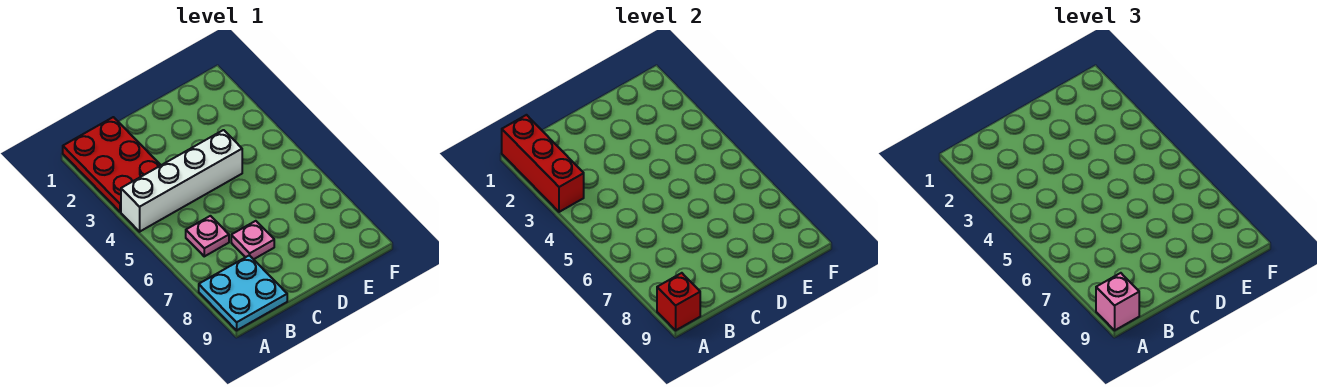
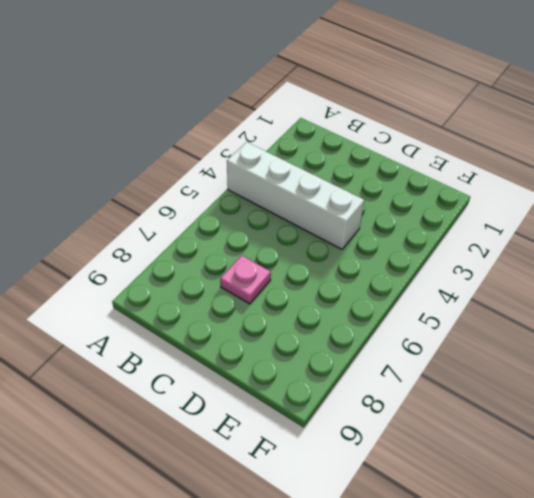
none -> red 2x3 plate [63,117,161,212]
none -> cyan 2x2 plate [199,255,287,330]

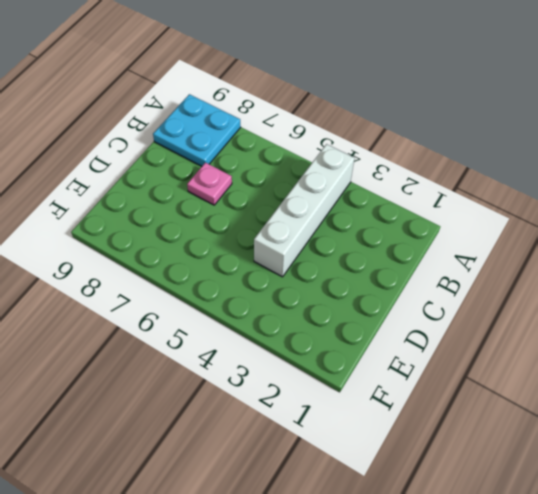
none -> red 2x3 plate [63,117,161,212]
none -> pink 1x1 plate [186,216,229,256]

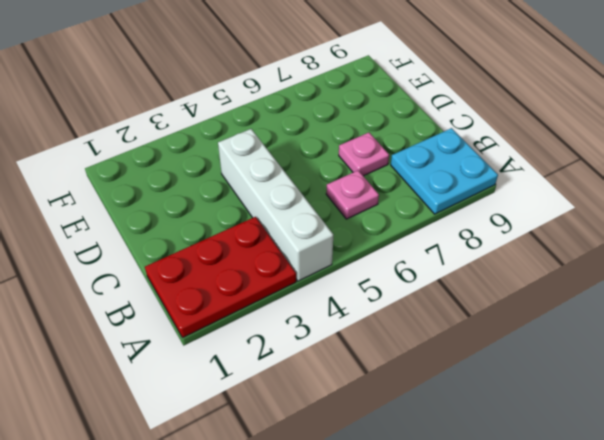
none -> red 1x3 brick [502,115,584,212]
none -> red 1x1 brick [657,273,700,330]

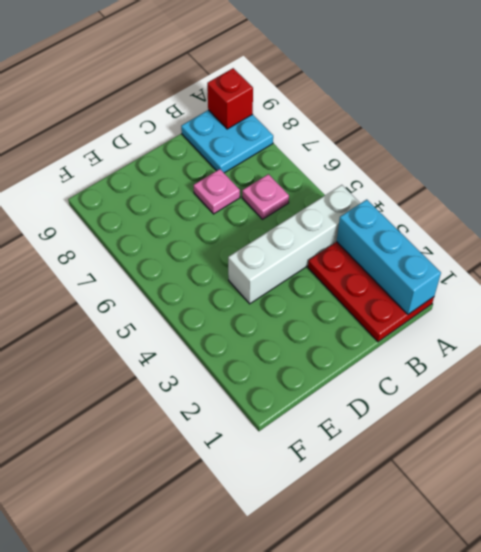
cyan 1x3 brick [337,200,441,314] -> red 1x3 brick [502,115,584,212]
none -> pink 1x1 brick [1096,273,1139,330]

